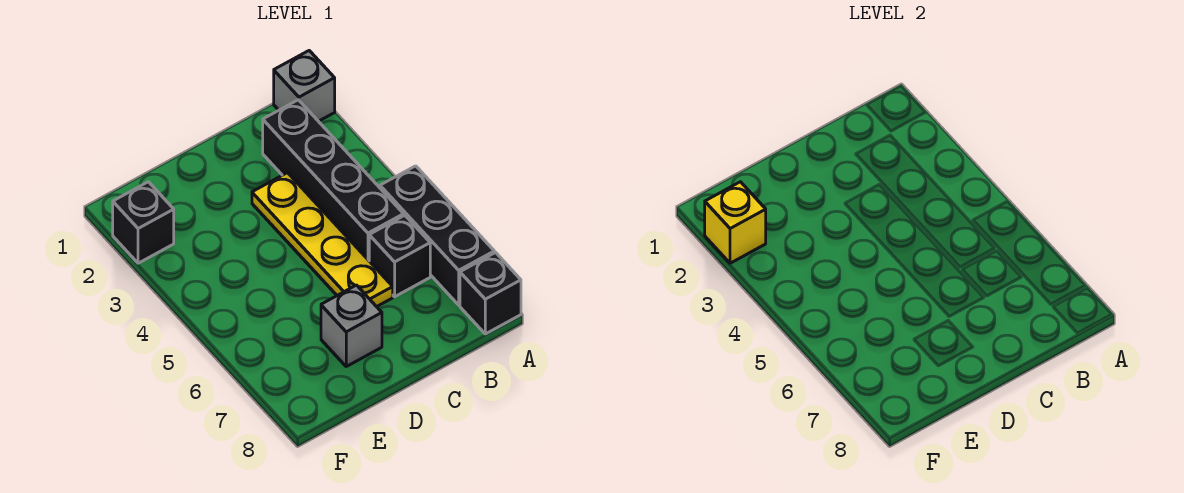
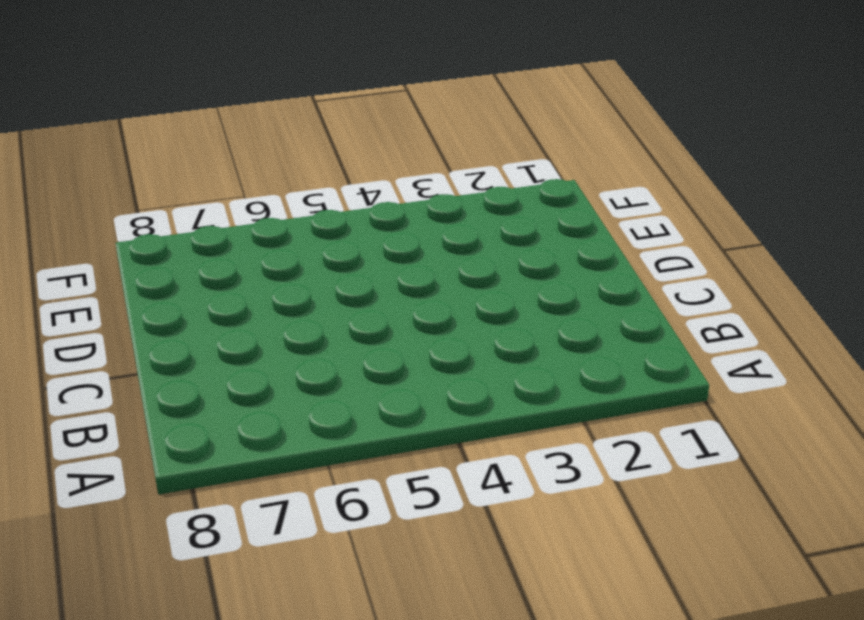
none -> grey 1x1 brick [274,51,335,121]
none -> black 1x3 brick [380,166,494,305]

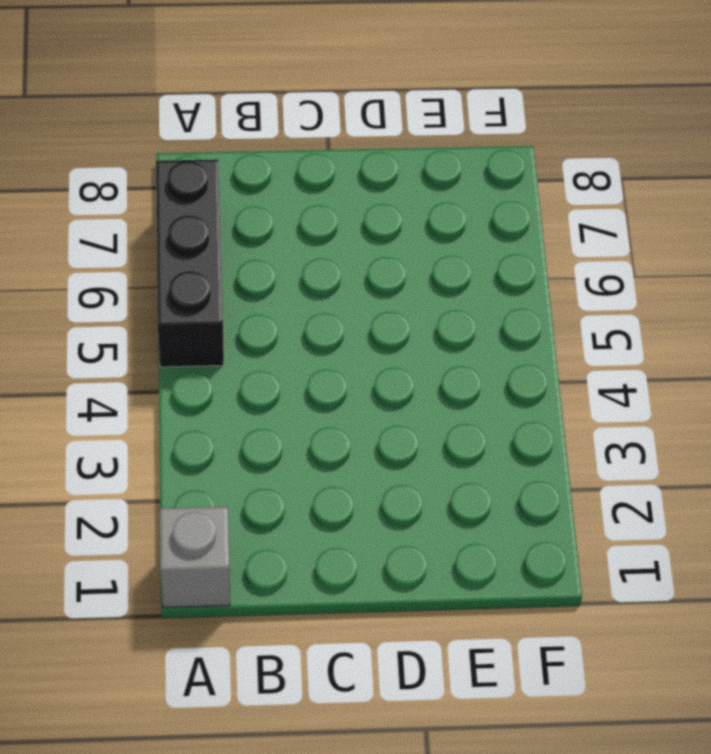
none -> black 1x1 brick [460,253,521,334]
none -> black 1x4 brick [263,100,404,260]

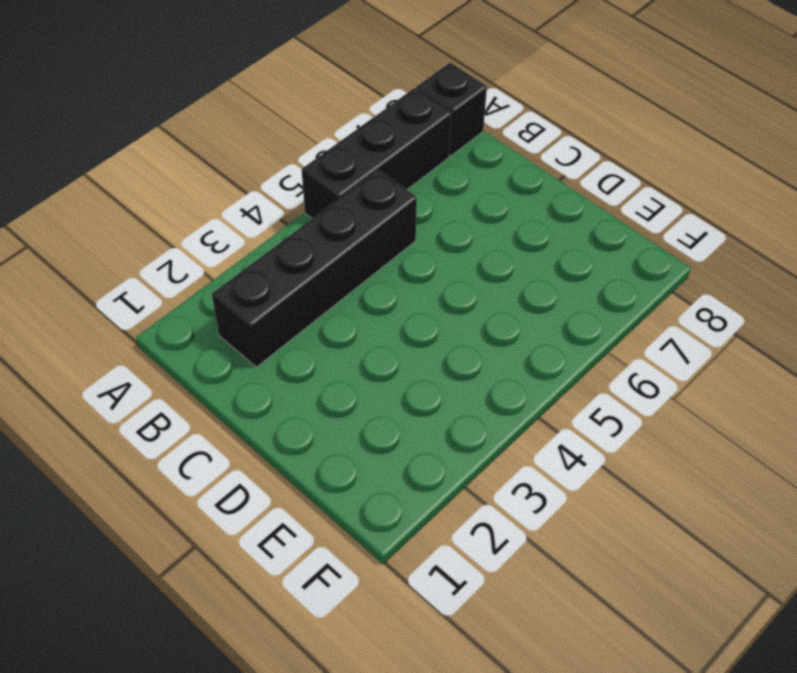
none -> grey 1x1 brick [274,51,335,121]
none -> black 1x1 brick [369,215,430,297]

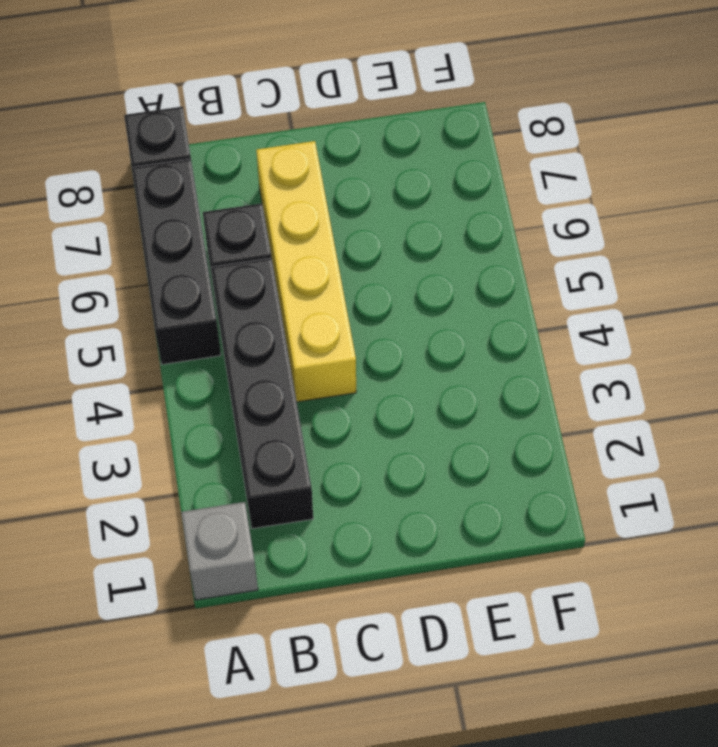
yellow 1x4 brick [256,141,356,402] -> yellow 1x4 plate [252,173,393,307]
none -> grey 1x1 brick [321,285,382,366]
none -> black 1x1 brick [113,182,174,263]

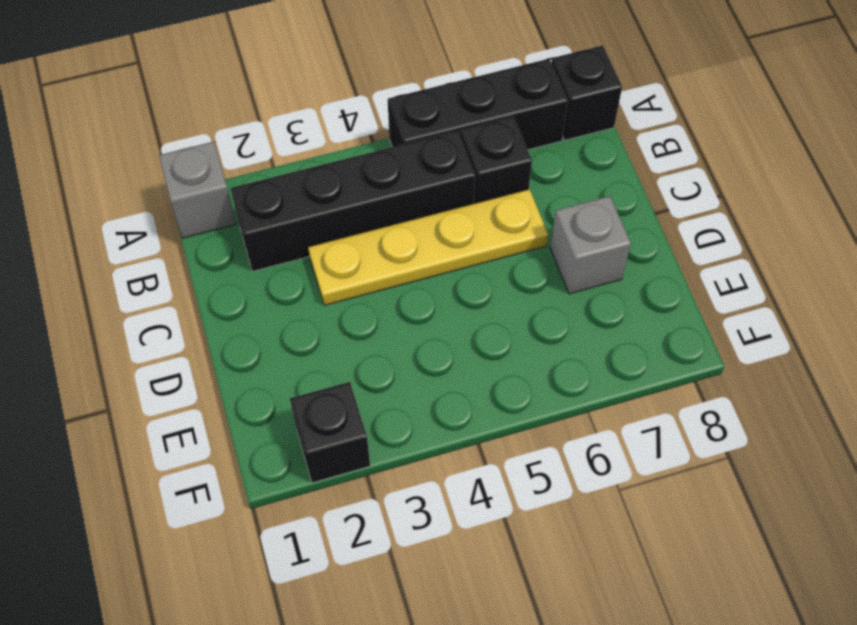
none -> yellow 1x1 brick [705,182,766,263]

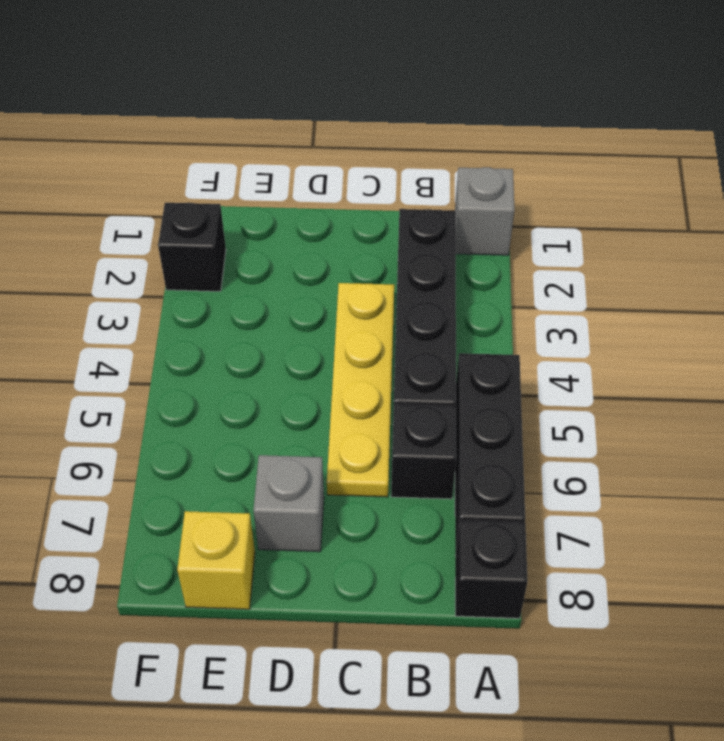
yellow 1x1 brick [177,511,255,609] -> yellow 1x1 brick moved to [705,182,766,263]

